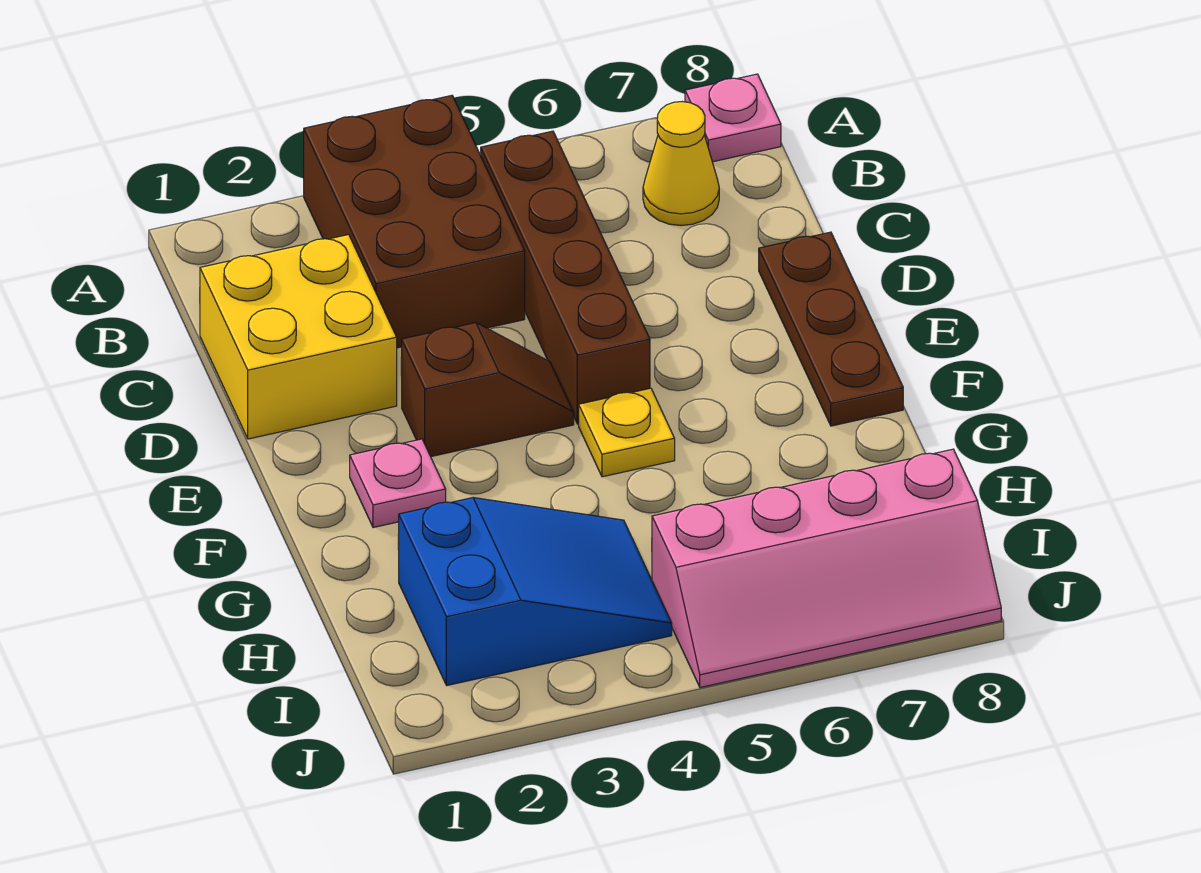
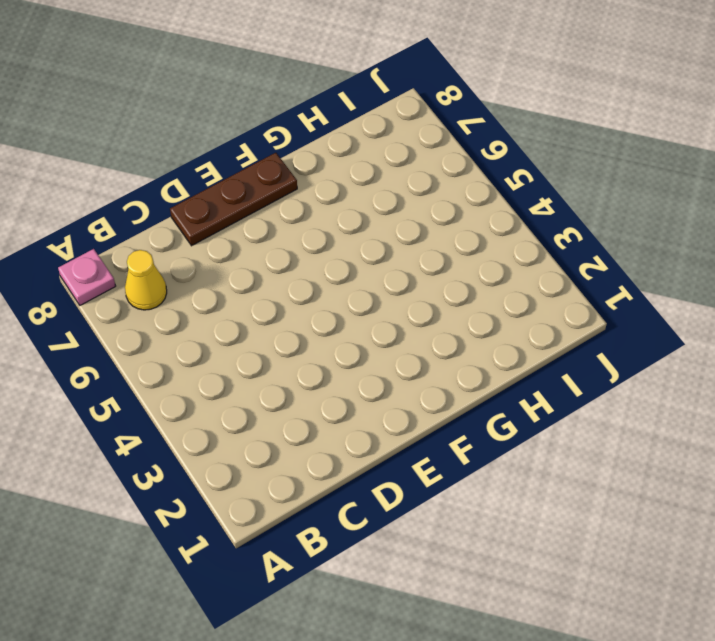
none -> brown 2x3 brick [304,95,525,348]
none -> brown 1x4 brick [481,131,650,424]

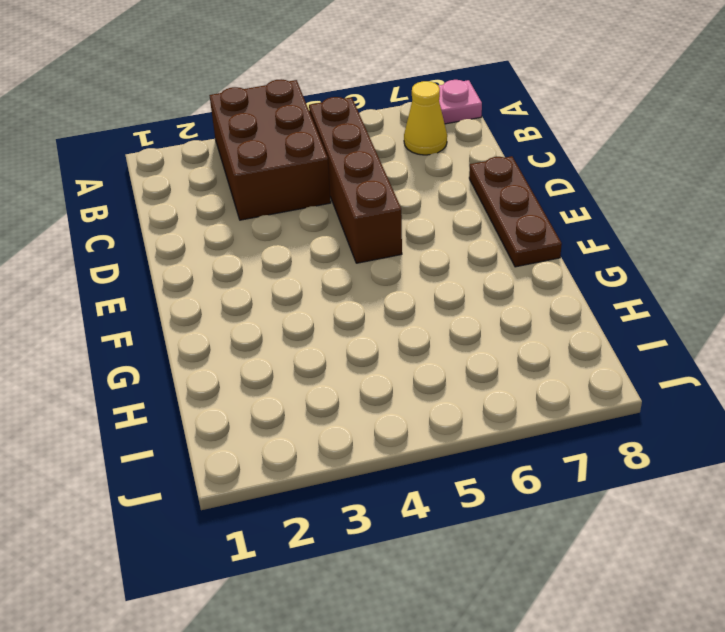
none -> yellow 2x2 brick [200,235,397,439]
none -> brown 1x2 slope [401,323,574,457]

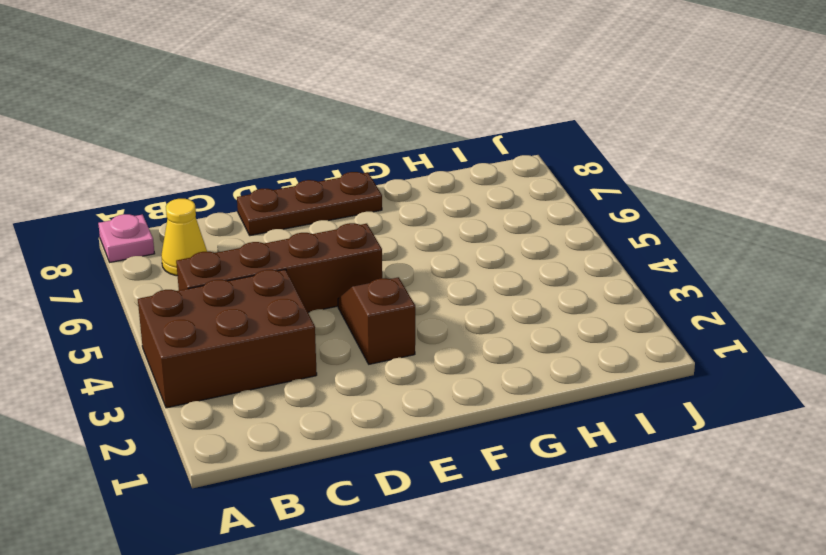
none -> yellow 2x2 brick [200,235,397,439]
none -> pink 1x1 plate [350,439,446,528]

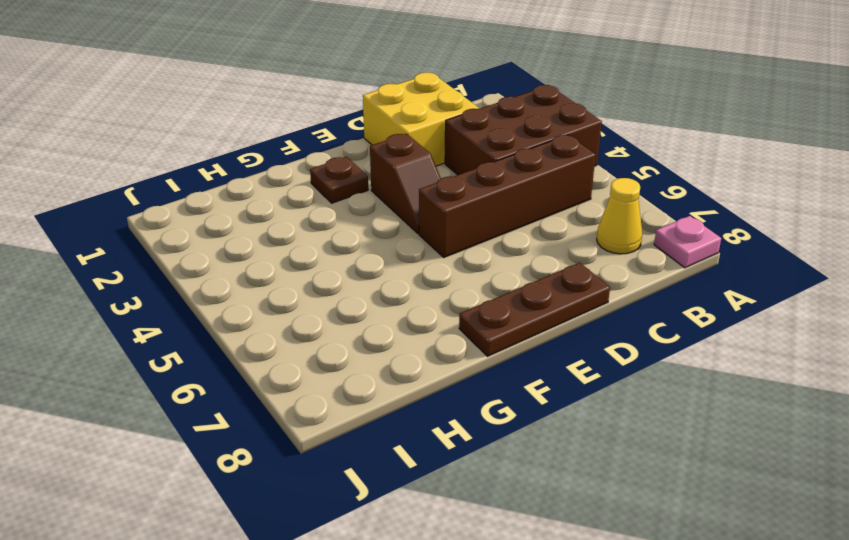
brown 1x1 plate [310,157,368,203] -> pink 1x1 plate [350,439,446,528]
none -> yellow 1x1 plate [579,388,675,477]
none -> blue 2x3 slope [398,498,672,685]

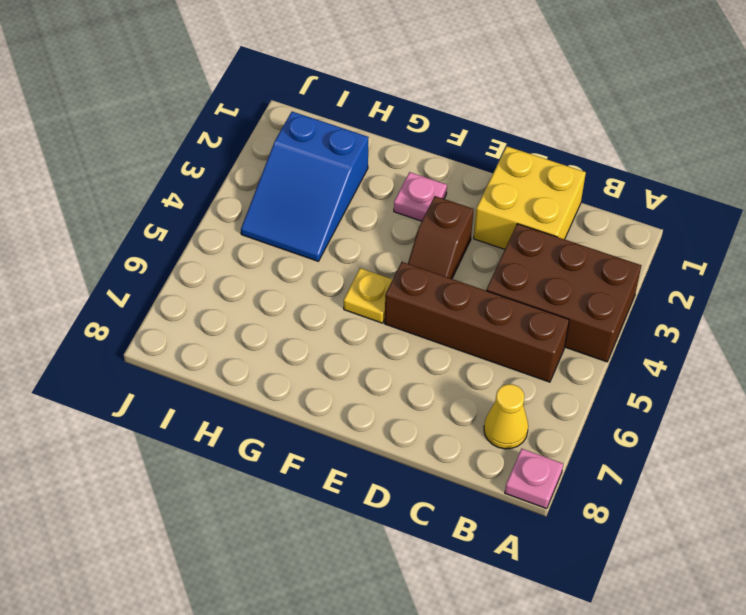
none -> brown 1x3 plate [759,232,903,426]
none -> pink 2x4 slope [652,449,1001,688]

